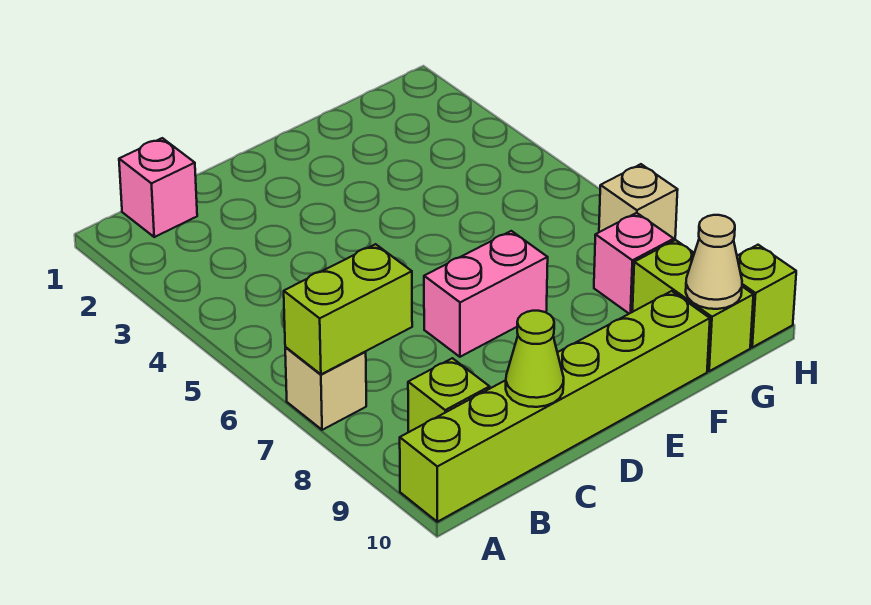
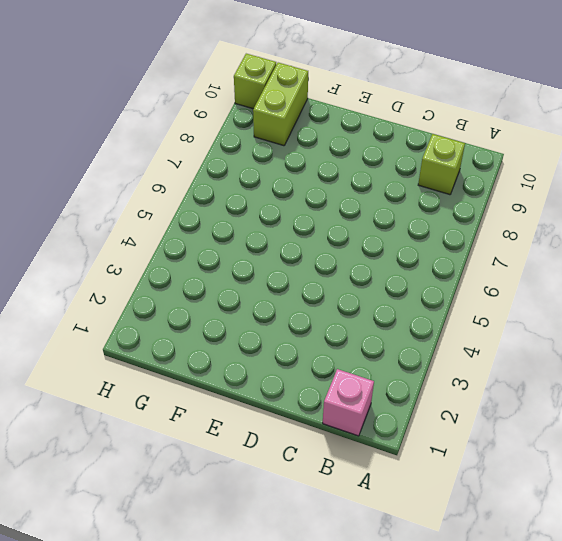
none -> tan 1x1 brick [285,347,366,430]
none -> lime 1x6 brick [400,291,710,522]
none -> pink 1x2 brick [424,231,548,357]

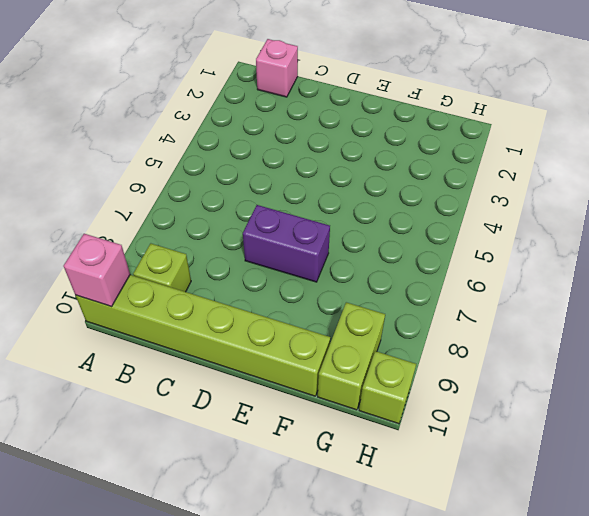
pink 1x1 brick [64,234,130,307] -> pink 1x1 brick moved to [594,213,674,314]
purple 1x2 brick [243,205,330,282] -> pink 1x2 brick [424,231,548,357]
none -> tan 1x1 brick [285,347,366,430]
none -> tan 1x1 brick [599,164,678,241]
none -> lime 1x2 brick [284,244,412,374]

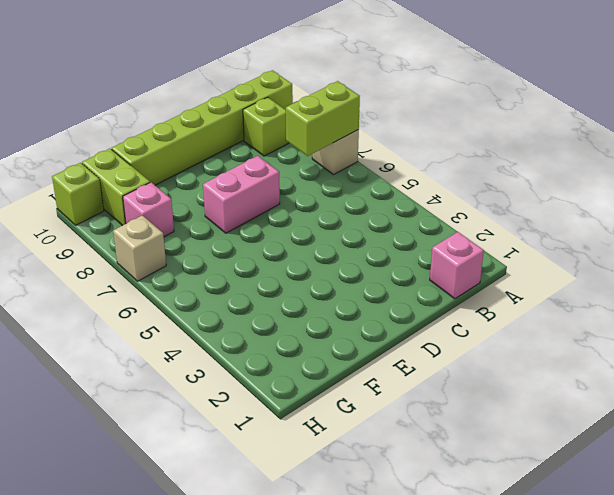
none -> lime 1x1 cone [506,311,564,407]
none -> tan 1x1 cone [686,215,742,309]

